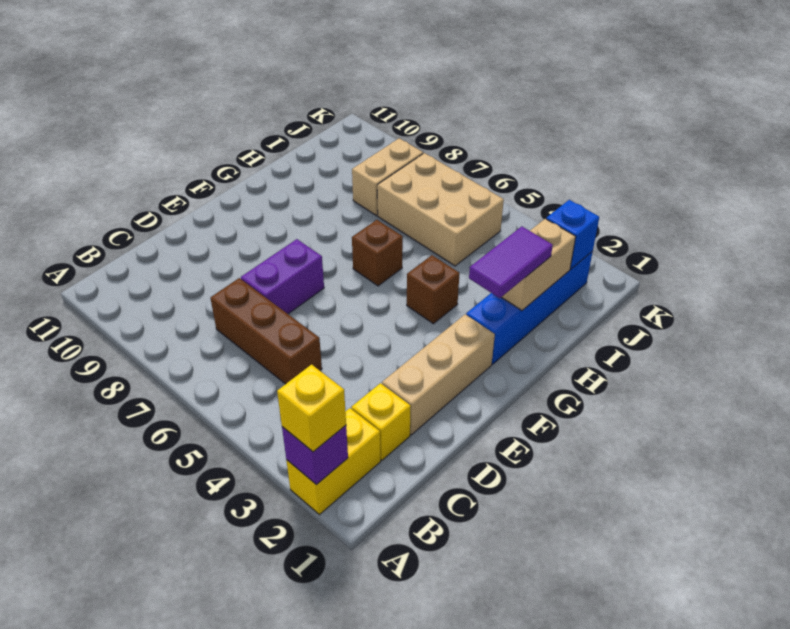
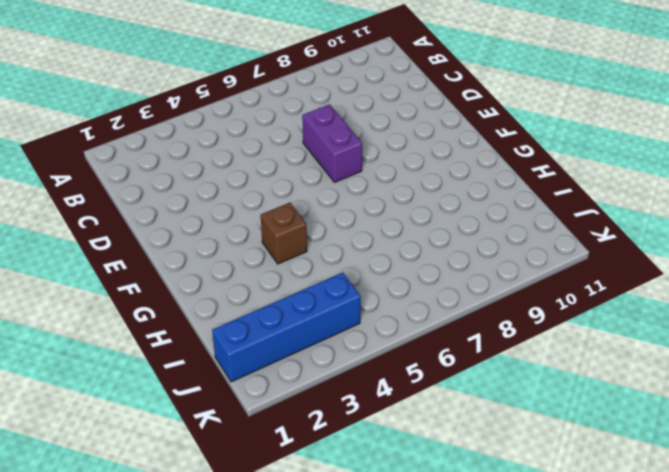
blue 1x4 brick [212,273,361,382] -> blue 1x4 brick turned to [466,251,593,364]
none -> yellow 1x2 brick [286,408,381,515]
none -> yellow 1x1 brick [351,383,411,460]
none -> brown 1x3 brick [210,278,322,384]

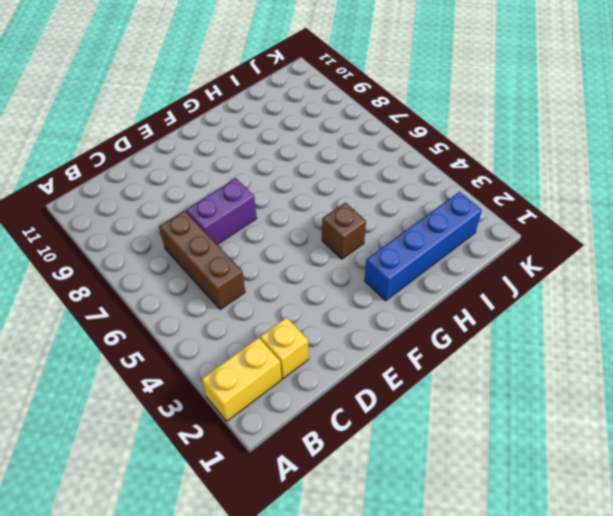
none -> tan 1x3 brick [382,315,495,435]
none -> brown 1x1 brick [352,220,403,286]
none -> tan 2x3 brick [377,153,504,266]

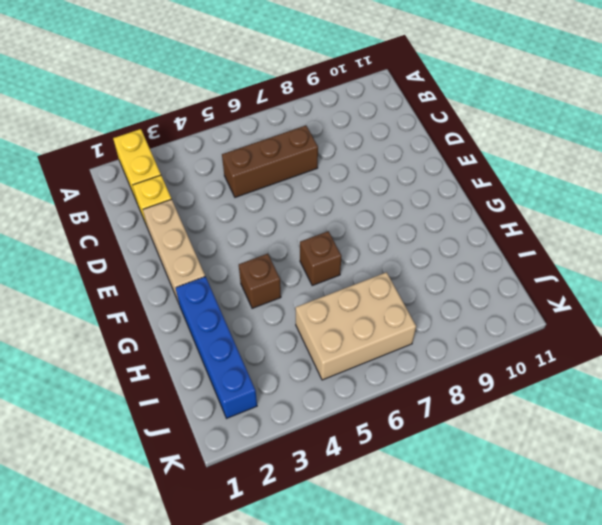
none -> purple 1x2 brick [241,239,324,314]
none -> tan 1x2 brick [352,138,423,216]
none -> purple 1x1 brick [282,425,348,485]

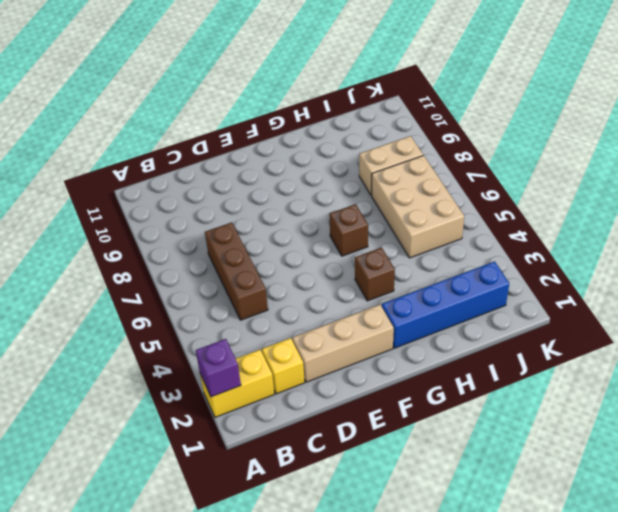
none -> purple 1x2 brick [241,239,324,314]
none -> tan 1x2 brick [501,219,576,310]
none -> blue 1x1 brick [546,200,599,269]

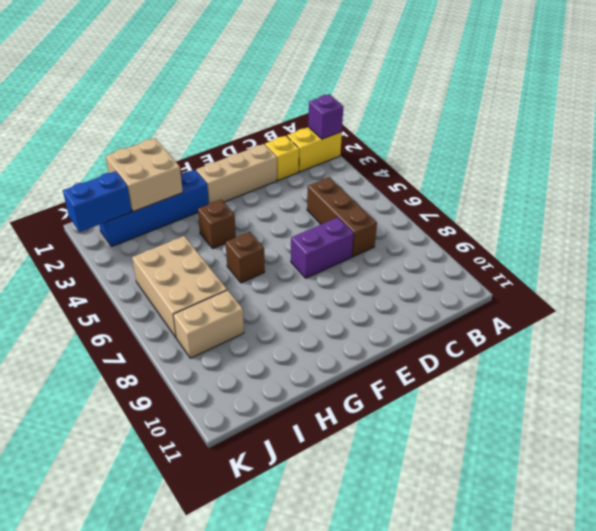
tan 2x2 brick [106,138,183,212] -> tan 1x2 brick [501,219,576,310]
blue 1x2 brick [63,171,132,232] -> blue 1x1 brick [546,200,599,269]
none -> yellow 1x1 brick [277,365,346,452]
none -> purple 1x2 tile [469,226,553,298]

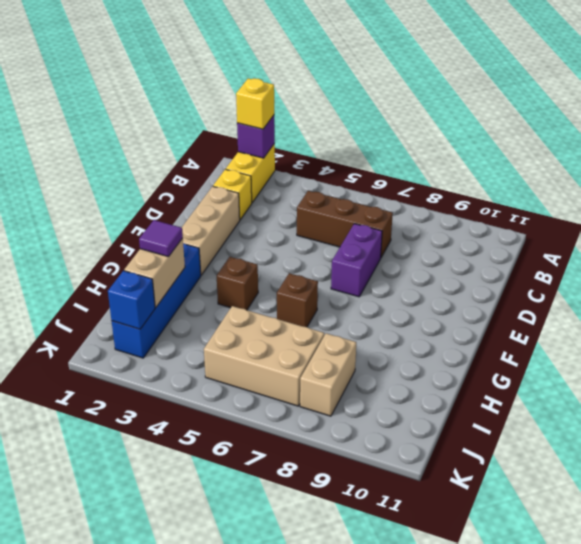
purple 1x1 tile [139,220,183,257] -> purple 1x2 tile [469,226,553,298]

